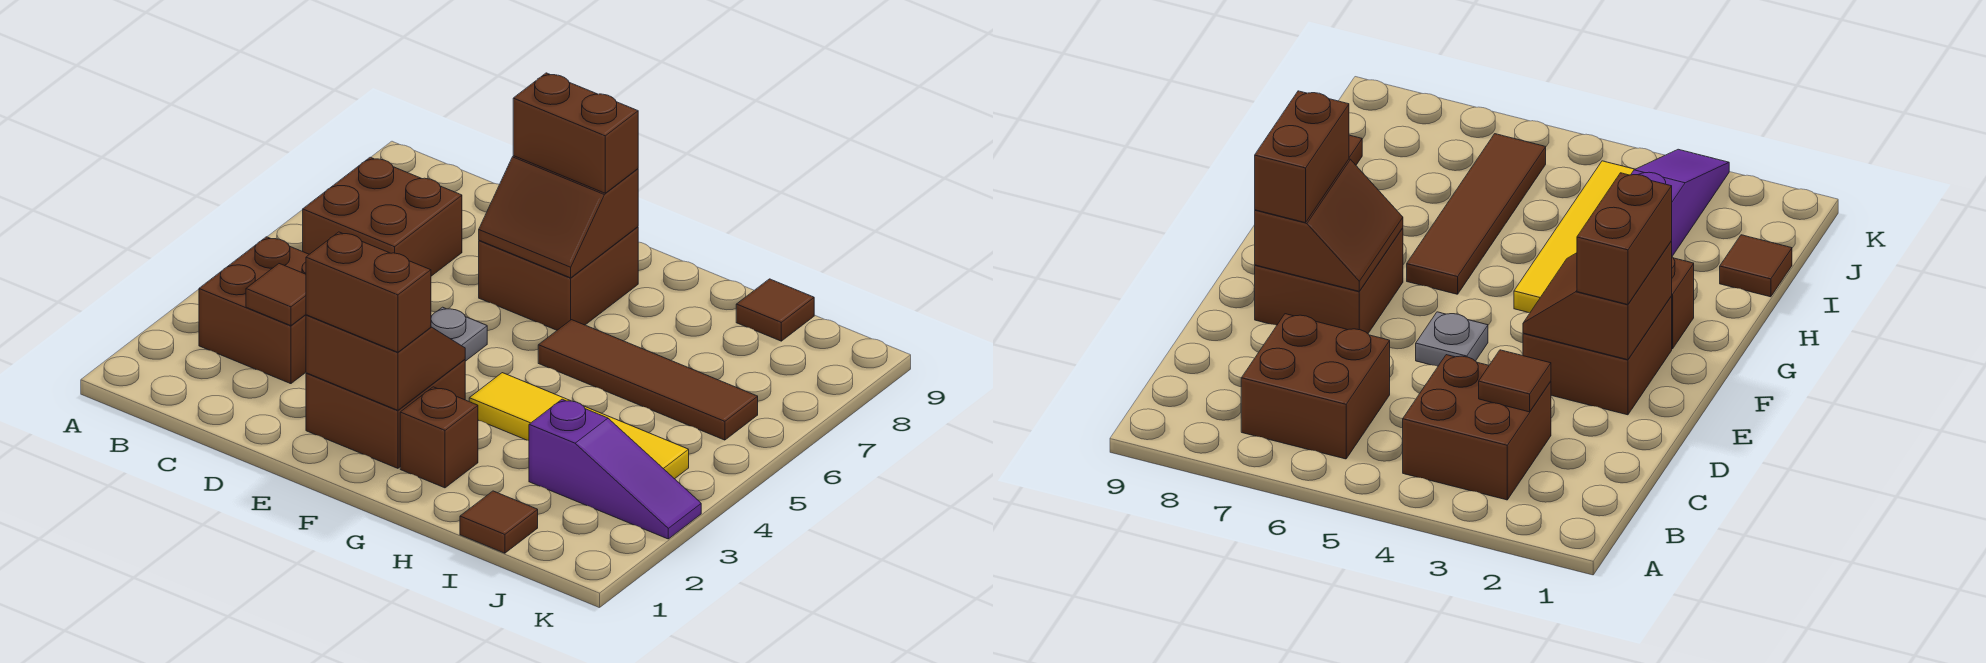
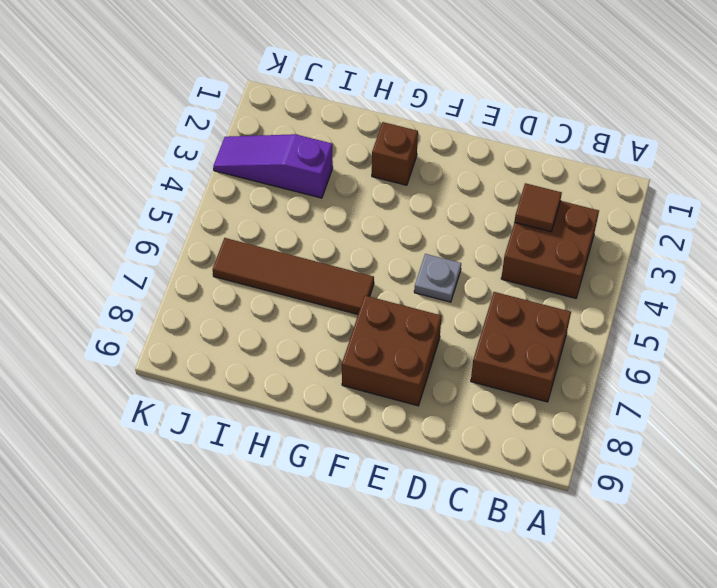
none -> brown 2x2 brick [306,360,465,468]
none -> yellow 1x4 tile [469,373,689,479]
none -> brown 1x1 tile [460,491,538,553]

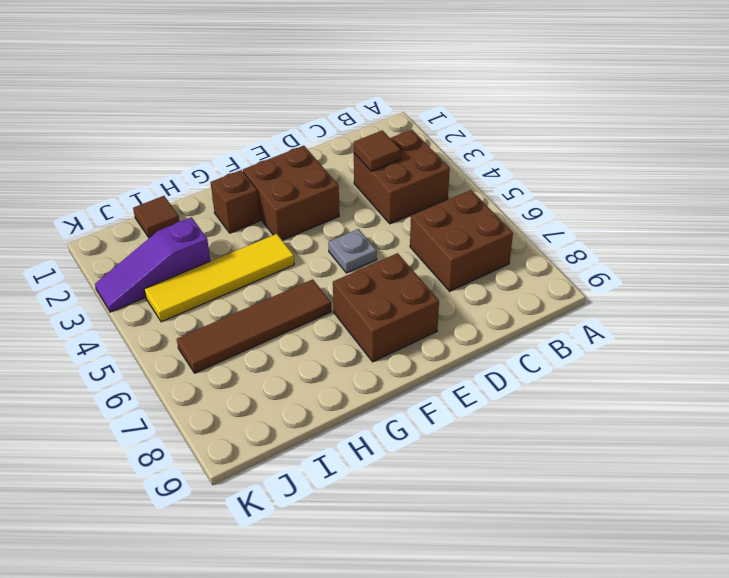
none -> brown 1x1 tile [736,279,814,341]
none -> brown 2x2 slope [306,315,465,410]
none -> brown 2x2 slope [479,156,638,278]

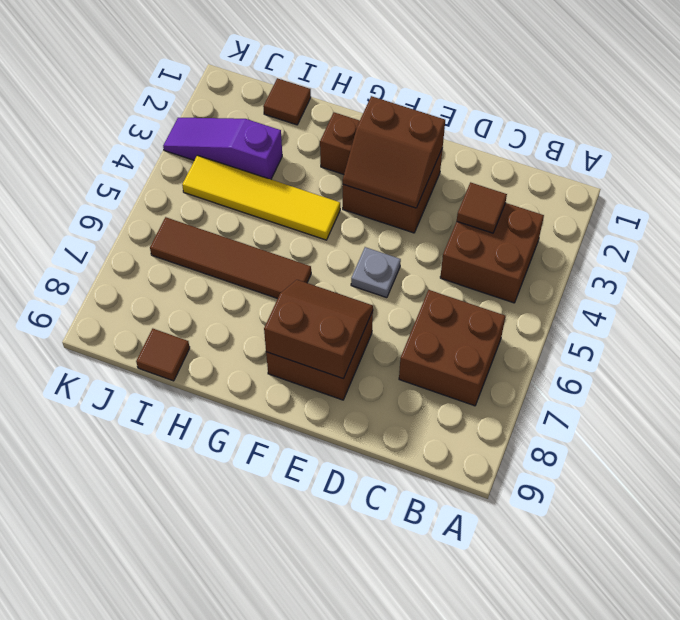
none -> brown 1x2 brick [306,232,431,352]
none -> brown 1x2 brick [513,73,638,193]

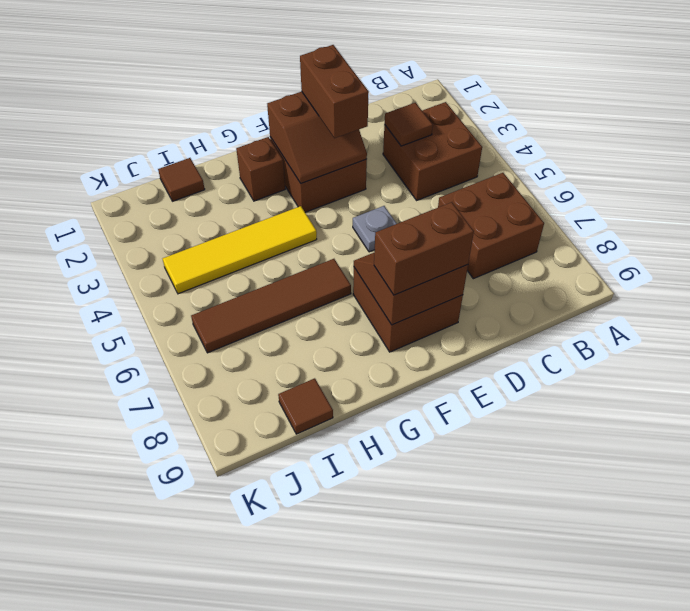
brown 1x2 brick [300,45,369,138] -> brown 1x2 brick turned to [306,232,431,352]
none -> purple 1x3 slope [529,399,701,539]

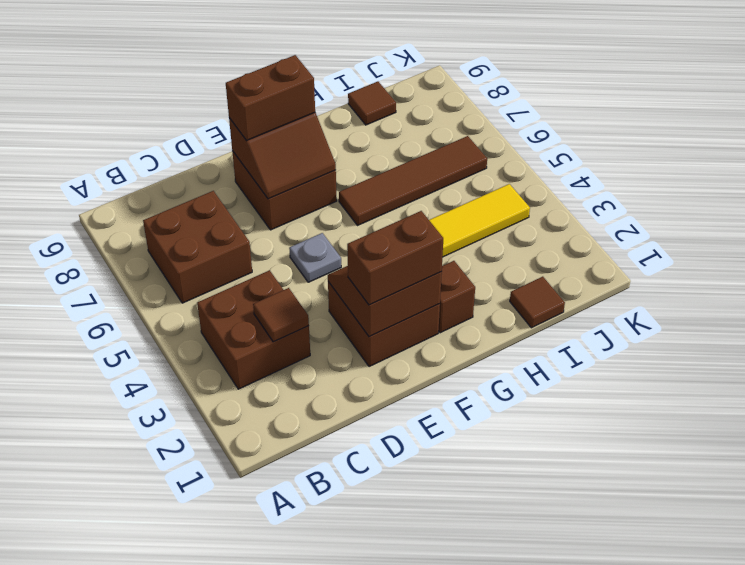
none -> purple 1x3 slope [529,399,701,539]

